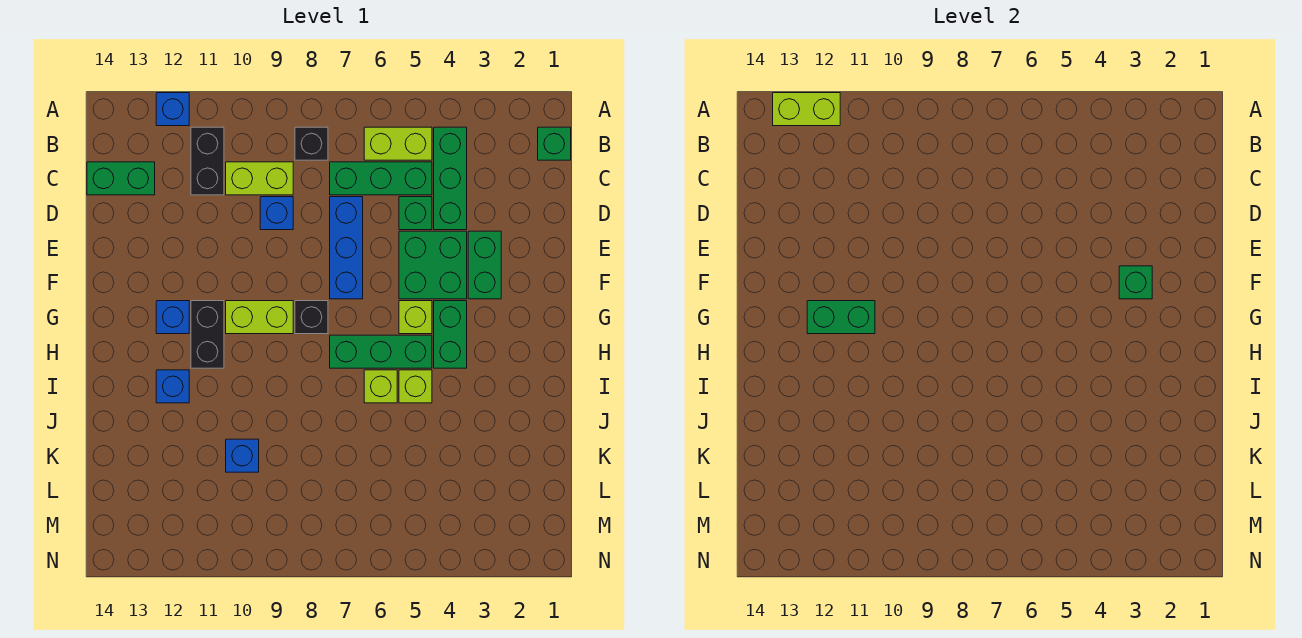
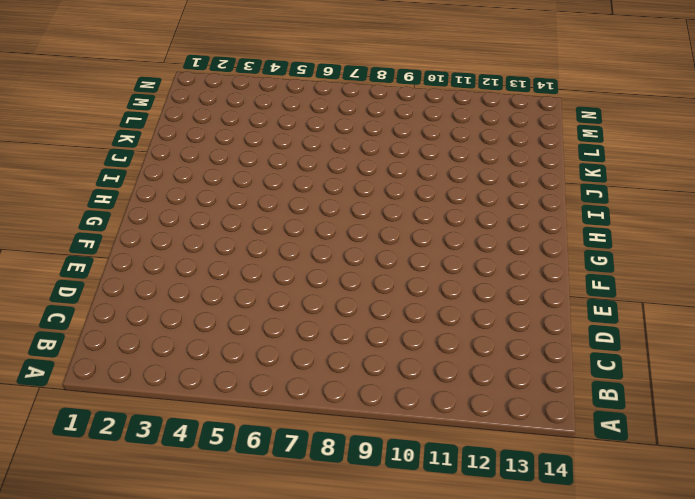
none -> blue 1x1 brick [156,93,189,126]
none -> green 1x1 brick [538,127,571,160]
none -> green 1x3 brick [434,127,467,230]

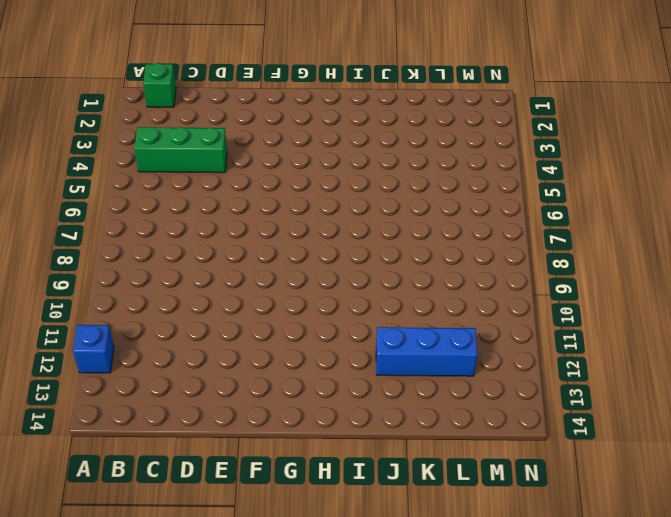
blue 1x3 brick [376,327,477,376] -> blue 1x3 brick moved to [330,197,363,299]
none -> lime 1x2 brick [364,127,432,160]
none -> black 1x1 brick [295,127,328,160]
none -> black 1x2 brick [191,127,224,195]

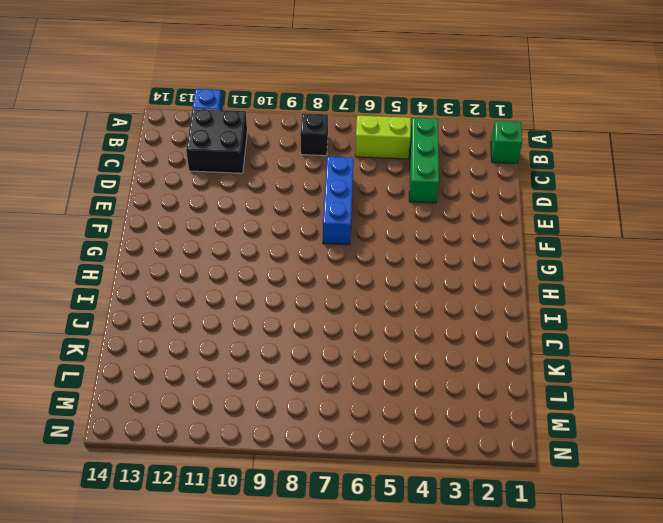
black 2x2 brick [186,109,247,173] -> black 1x2 brick [191,127,224,195]
none -> green 1x3 brick [330,162,432,195]
none -> lime 1x2 brick [226,162,293,195]
none -> green 1x2 brick [87,162,155,195]

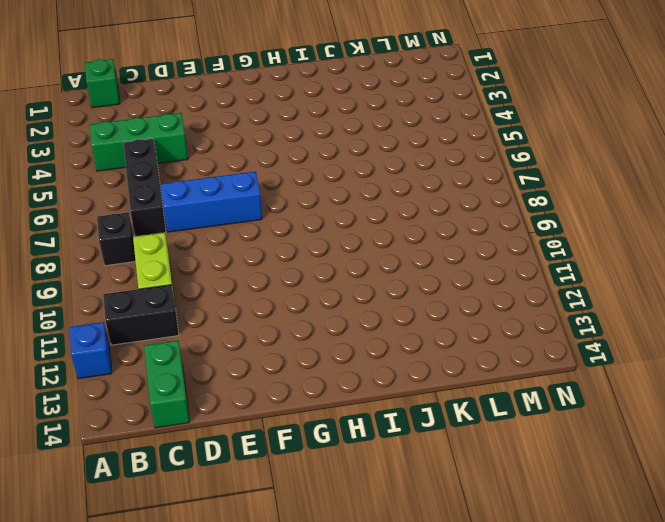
black 1x3 brick [123,139,166,237] -> green 1x3 brick [330,162,432,195]
none -> lime 1x2 brick [364,127,432,160]
none -> green 1x1 brick [399,197,432,230]
none -> blue 1x1 brick [260,197,293,230]

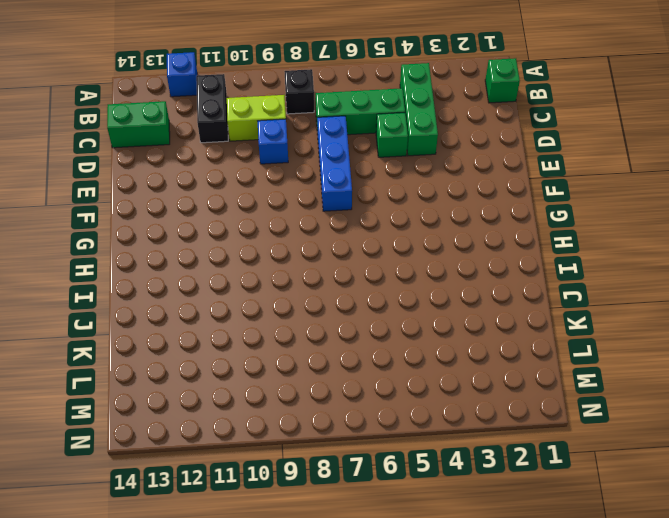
none -> lime 1x2 brick [364,127,432,160]
none -> green 1x2 brick [468,231,501,299]
none -> green 2x2 brick [399,231,467,299]

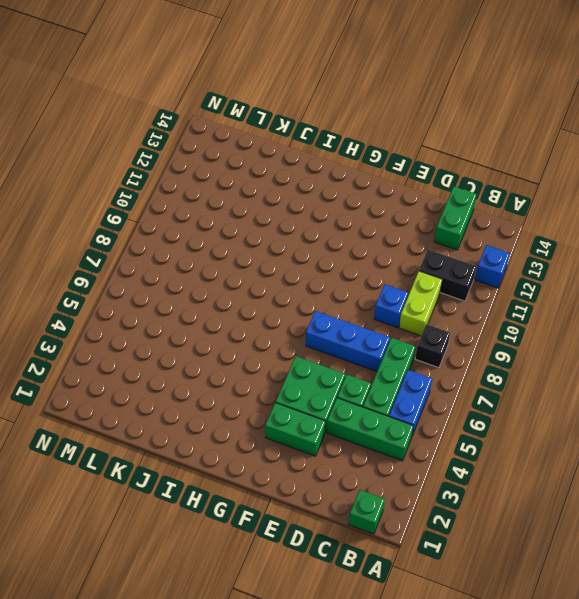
blue 1x2 brick [389,370,432,435] -> lime 1x2 brick [364,127,432,160]
none -> green 1x2 brick [434,301,467,368]
none -> lime 1x1 brick [399,301,432,334]
none -> black 1x1 brick [295,301,328,334]

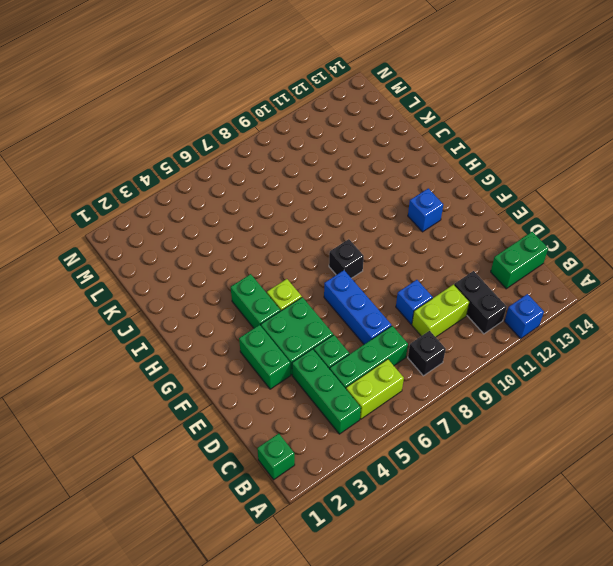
none -> lime 1x2 brick [226,301,293,334]
none -> black 1x2 brick [191,301,224,368]
none -> green 1x3 brick [330,335,432,368]

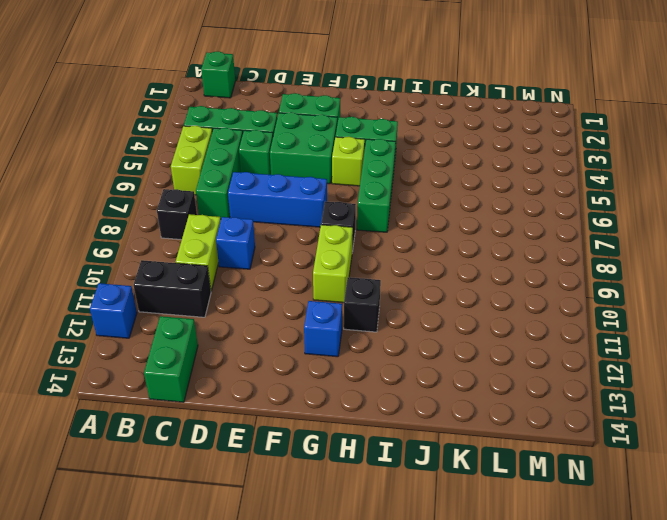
black 1x1 brick [344,277,381,332] -> black 1x2 brick [191,301,224,368]
none -> lime 1x1 brick [399,370,432,403]
none -> lime 1x1 brick [364,370,397,403]
none -> blue 1x1 brick [156,370,189,403]

